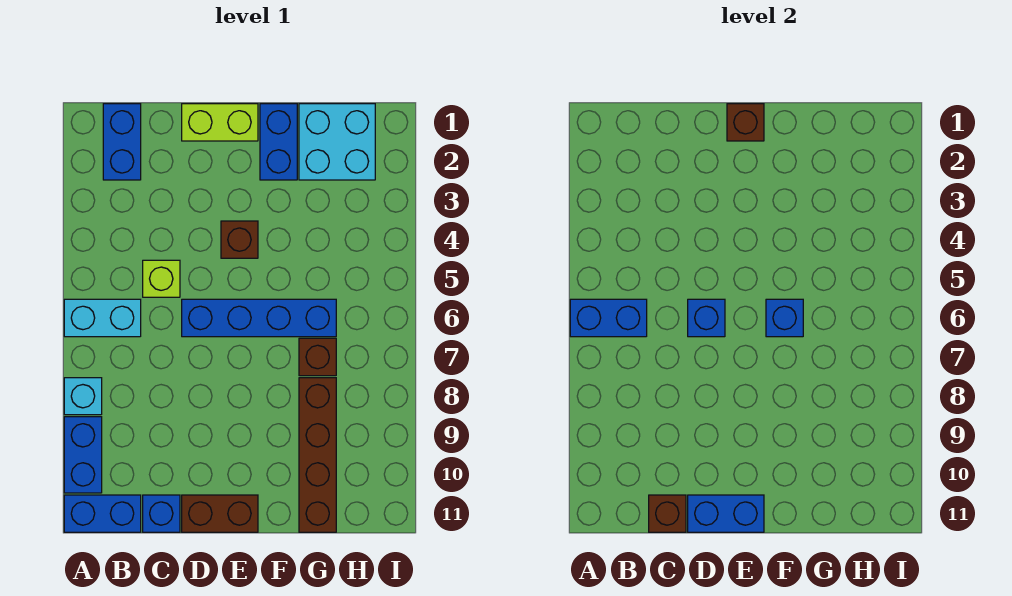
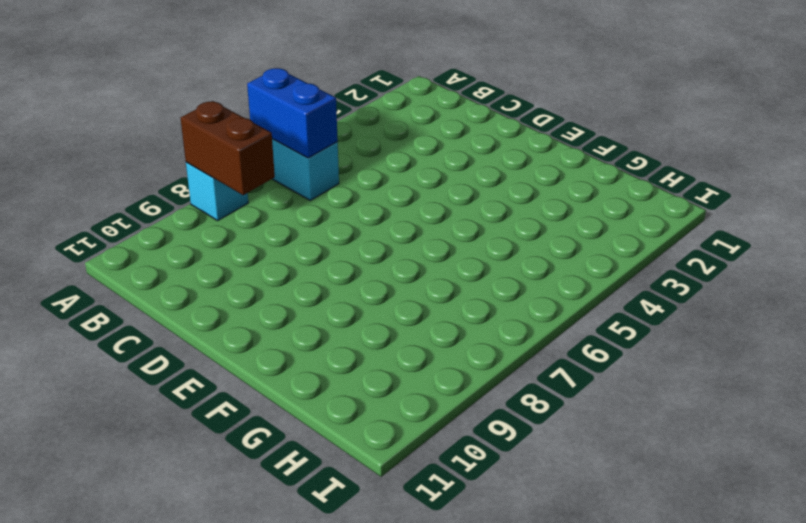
brown 1x2 brick [181,101,275,195] -> brown 1x2 brick moved to [182,495,258,532]
none -> blue 1x2 brick [64,417,102,493]
none -> blue 1x2 brick [64,495,141,532]
none -> blue 1x2 brick [103,104,141,180]

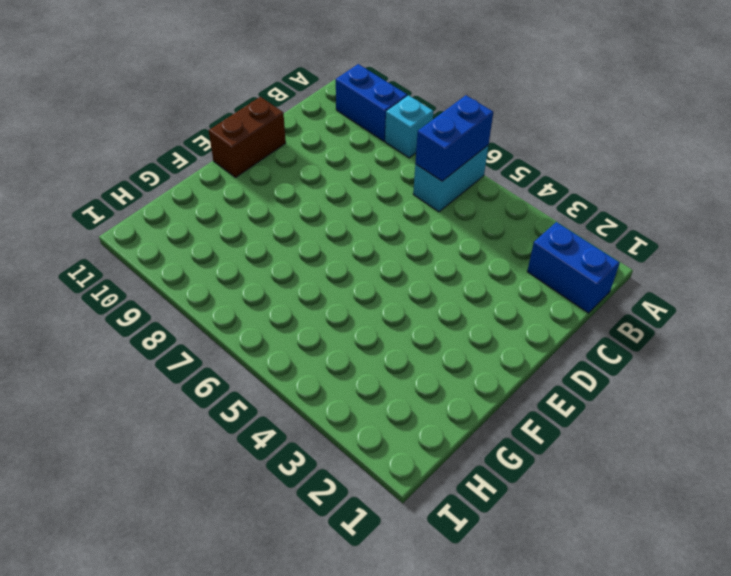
none -> blue 1x2 brick [64,495,141,532]
none -> lime 1x1 brick [143,260,180,297]
none -> blue 1x1 brick [143,495,180,532]

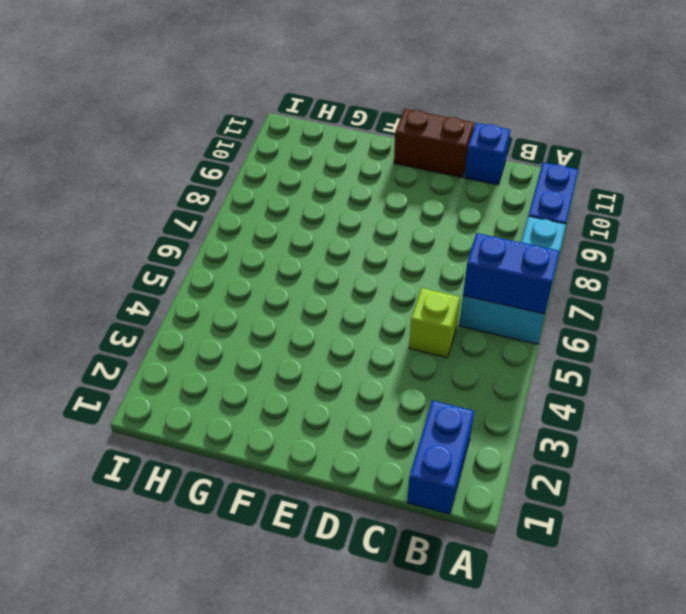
none -> blue 1x2 brick [64,495,141,532]
none -> lime 1x2 brick [182,104,258,141]
none -> blue 1x4 brick [182,299,336,337]

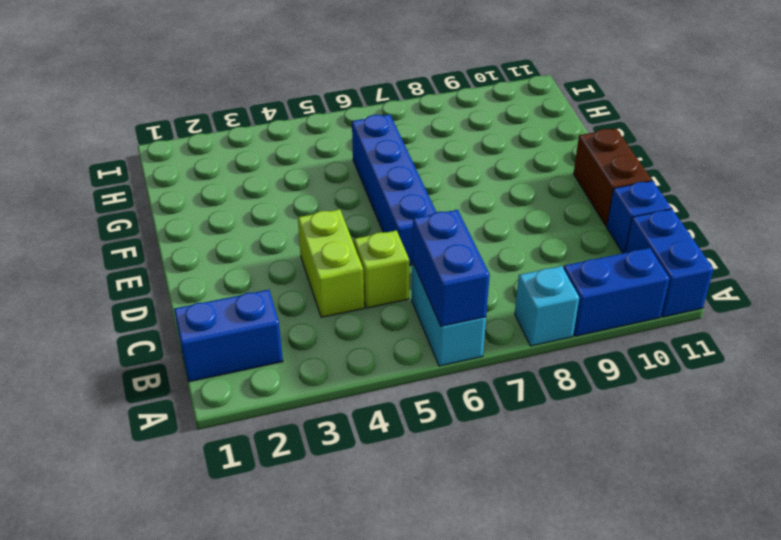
lime 1x2 brick [298,209,364,317] -> lime 1x2 brick moved to [182,104,258,141]
none -> brown 1x1 brick [221,221,258,258]
none -> blue 1x2 brick [260,104,297,180]
none -> cyan 2x2 brick [299,104,375,180]

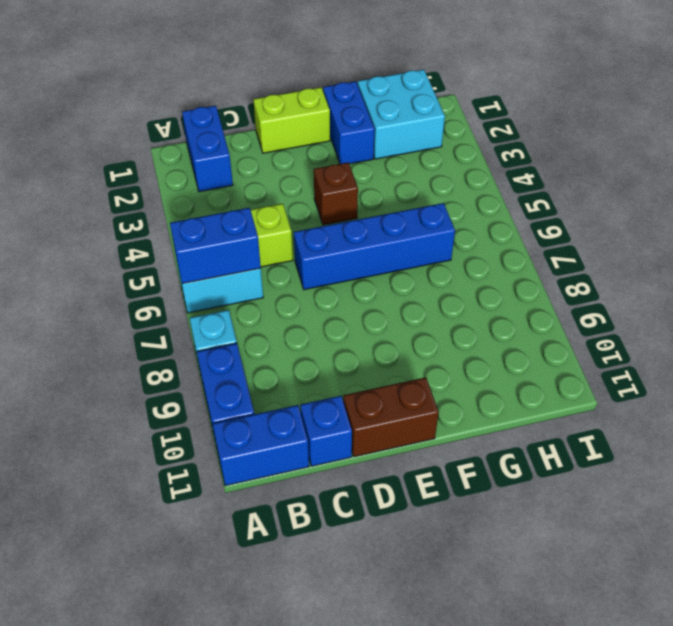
none -> brown 1x1 brick [299,338,336,376]
none -> brown 1x4 brick [299,378,336,532]
none -> brown 1x1 brick [649,495,686,532]

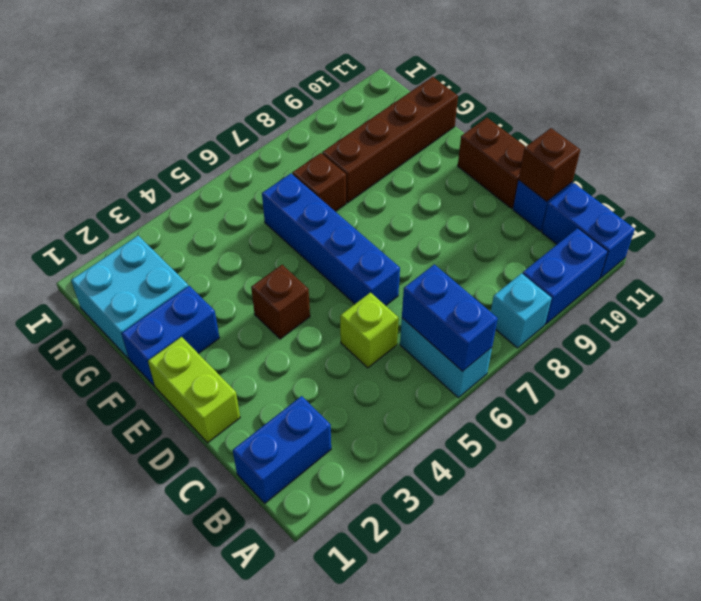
none -> blue 1x1 brick [688,299,725,337]
none -> blue 1x2 brick [688,495,764,532]
none -> brown 1x1 brick [727,104,764,141]

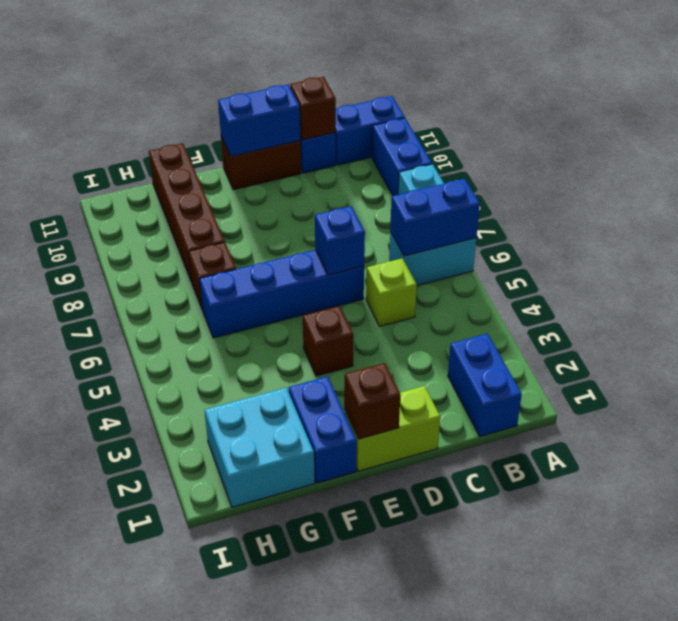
none -> blue 1x1 brick [766,299,803,337]

